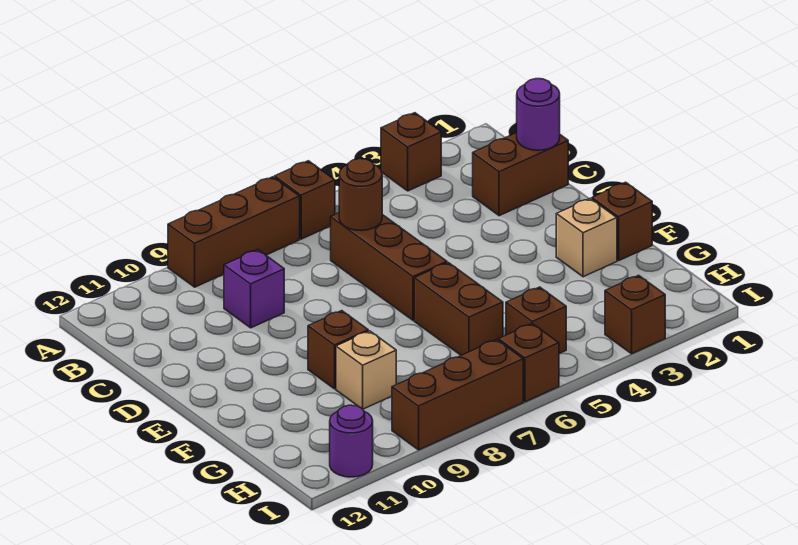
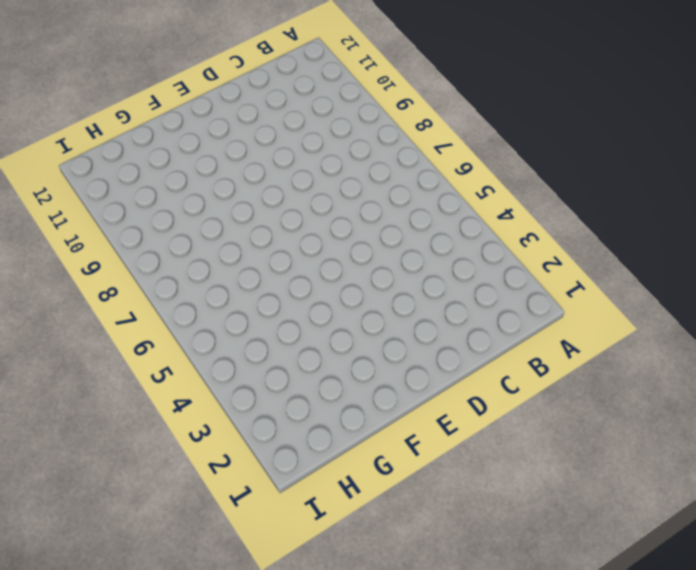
none -> brown 1x1 brick [381,113,441,191]
none -> brown 1x1 brick [275,161,335,239]
none -> brown 1x3 brick [168,177,300,287]

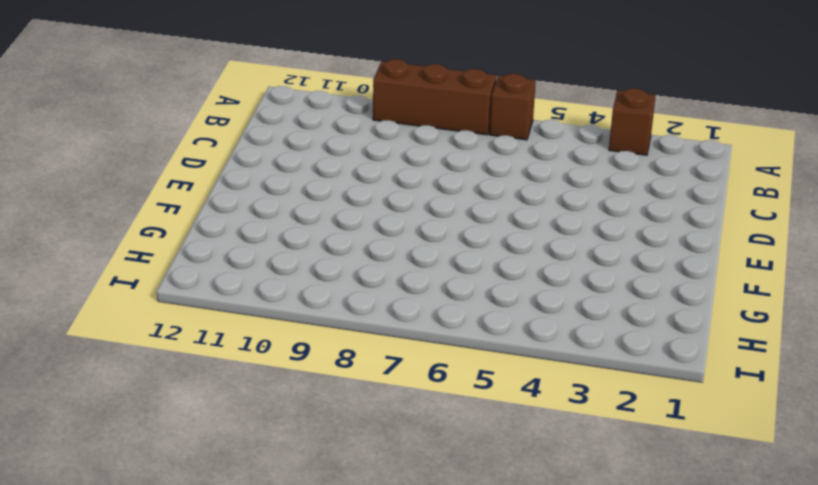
none -> brown 1x2 brick [473,133,568,216]
none -> brown 1x3 brick [331,213,447,320]
none -> purple 1x1 brick [224,250,284,328]

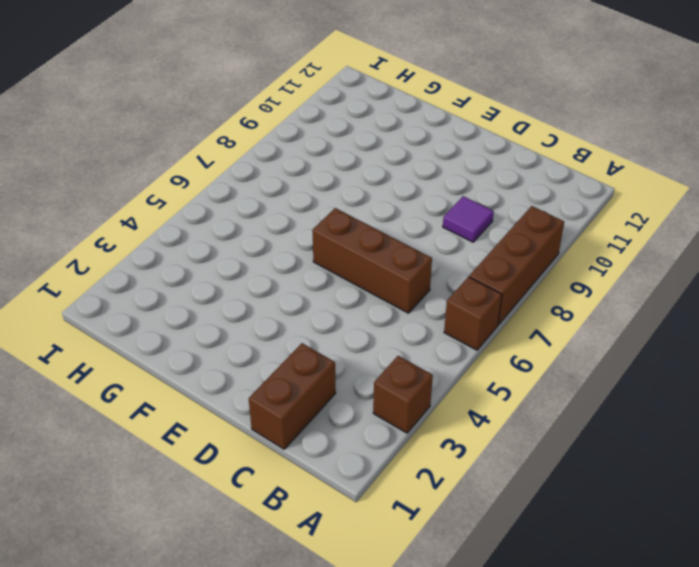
purple 1x1 tile [443,196,494,242] -> purple 1x1 brick [224,250,284,328]
none -> brown 1x1 brick [592,182,652,261]
none -> tan 1x1 brick [556,198,617,277]
none -> brown 1x2 brick [414,263,503,355]

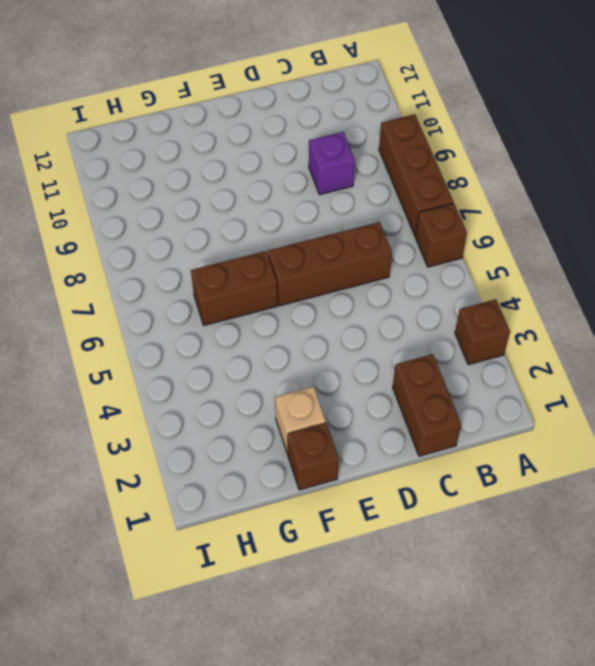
none -> brown 1x1 brick [308,311,368,389]
none -> tan 1x1 brick [336,331,396,409]
none -> brown 1x1 brick [506,287,566,353]

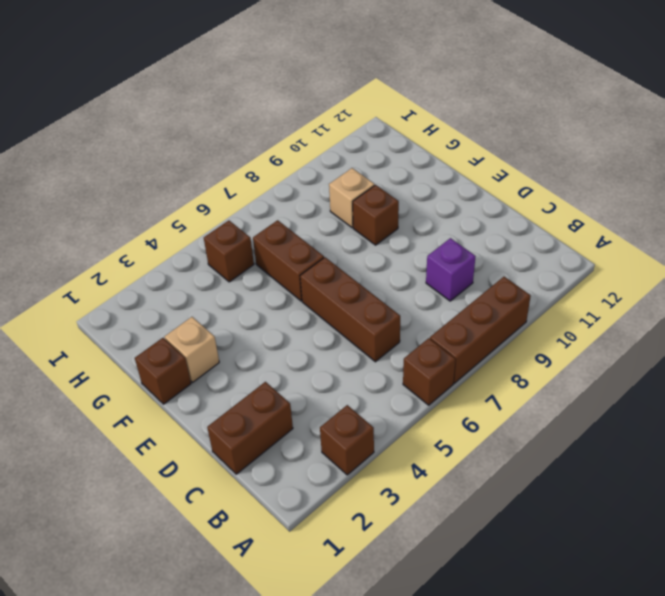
none -> brown 1x1 brick [605,275,665,354]
none -> brown 1x1 brick [498,323,559,402]
none -> brown 1x3 brick [392,340,523,450]

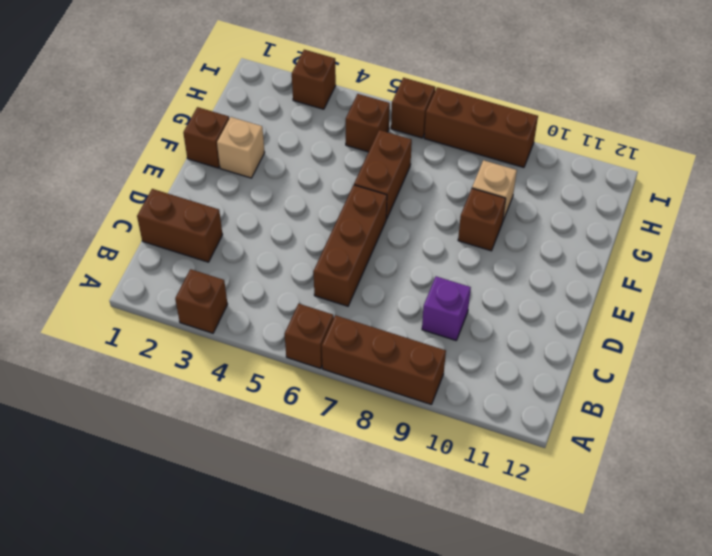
none -> purple 1x1 round brick [330,405,373,477]
none -> purple 1x1 round brick [517,79,560,150]
none -> brown 1x1 round brick [339,159,382,231]

